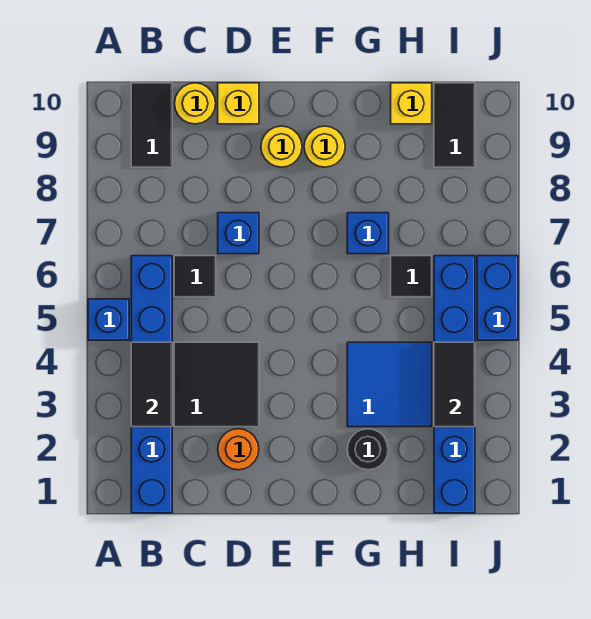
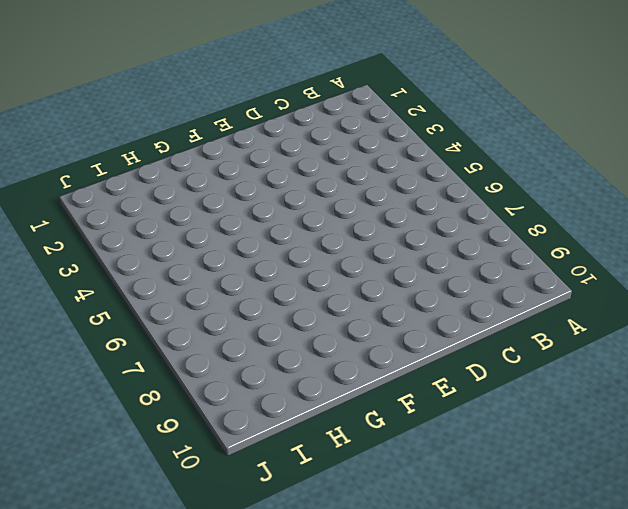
none -> blue 1x1 brick [88,299,129,340]
none -> blue 1x6 brick [131,256,172,513]
none -> black 1x2 tile [131,83,172,167]

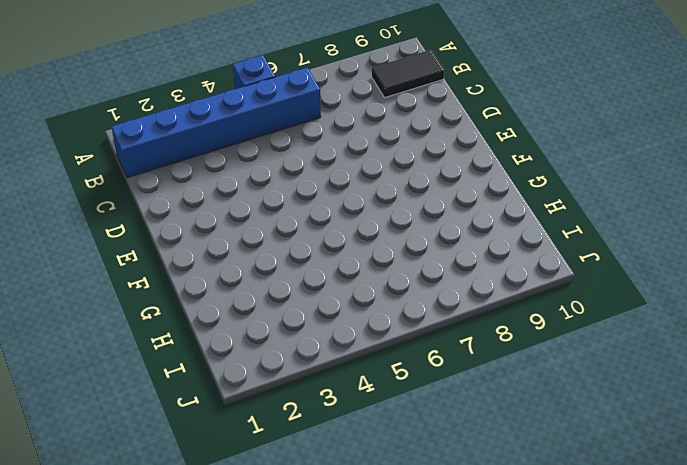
none -> black 2x2 tile [174,342,259,427]
none -> black 1x1 tile [174,256,216,297]
none -> yellow 1x1 round brick [175,83,216,124]

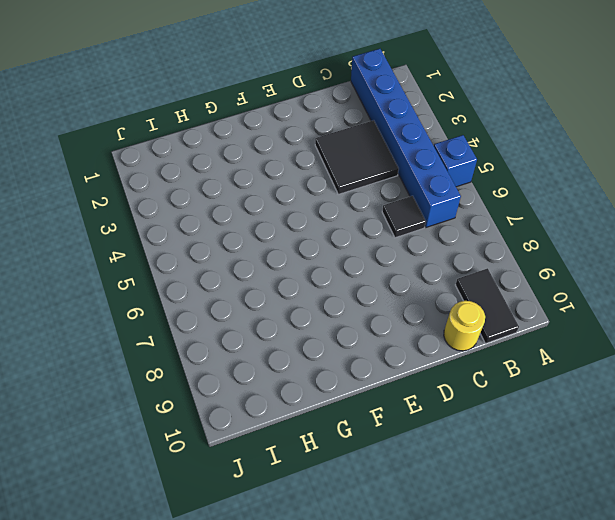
none -> orange 1x1 round brick [218,429,259,470]
none -> blue 1x1 brick [218,213,259,254]
none -> yellow 1x1 brick [218,83,259,124]

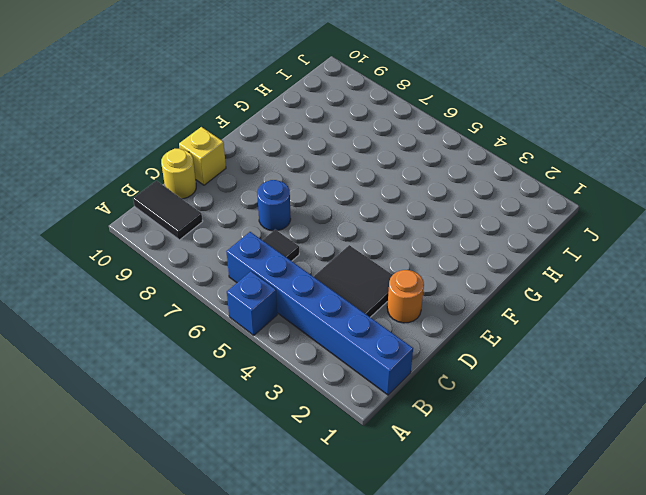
blue 1x1 round brick [257,180,291,231] -> blue 1x1 brick [218,213,259,254]
none -> yellow 1x1 round brick [261,126,302,167]
none -> yellow 1x1 round brick [304,126,345,167]
none -> black 1x1 round brick [347,429,389,470]

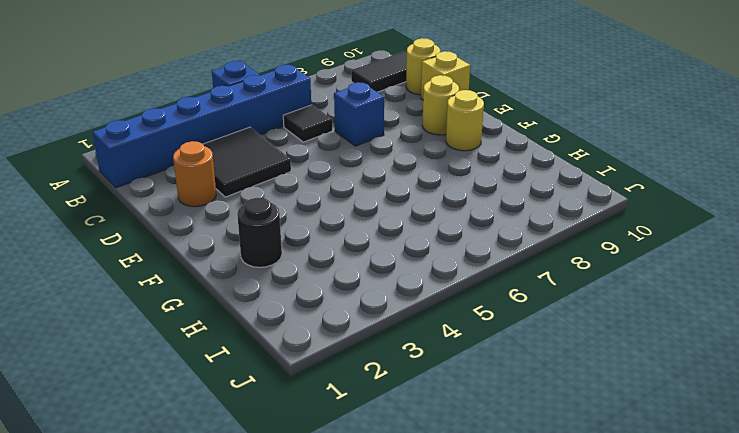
none -> blue 2x2 tile [347,342,432,427]
none -> blue 1x1 brick [347,213,389,254]
none -> black 1x1 tile [391,256,432,297]

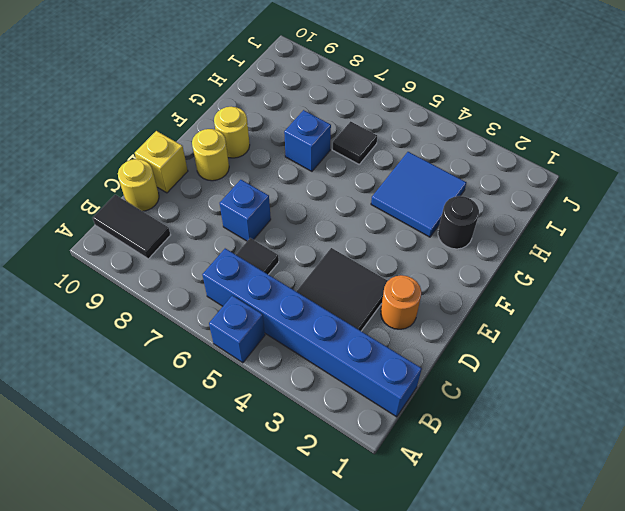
none -> yellow 1x1 brick [391,83,432,124]
none -> blue 1x6 brick [434,256,475,513]
none -> black 1x2 tile [434,83,475,167]

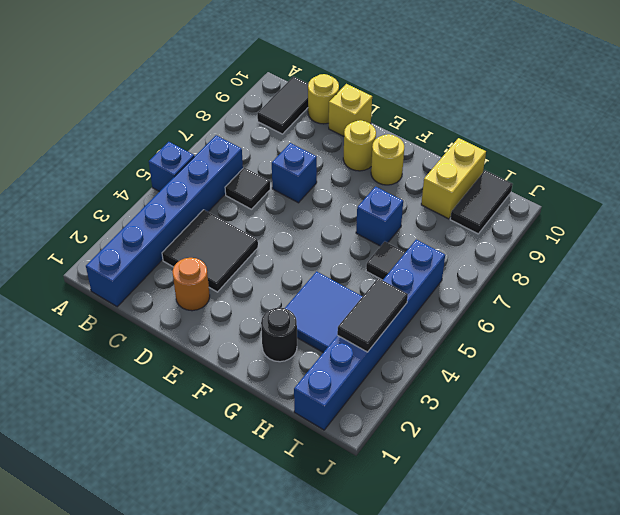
yellow 1x2 brick [421,138,486,219] -> yellow 1x1 brick [391,83,432,124]
none -> blue 1x2 brick [477,256,518,340]
none -> black 1x2 tile [131,342,172,427]

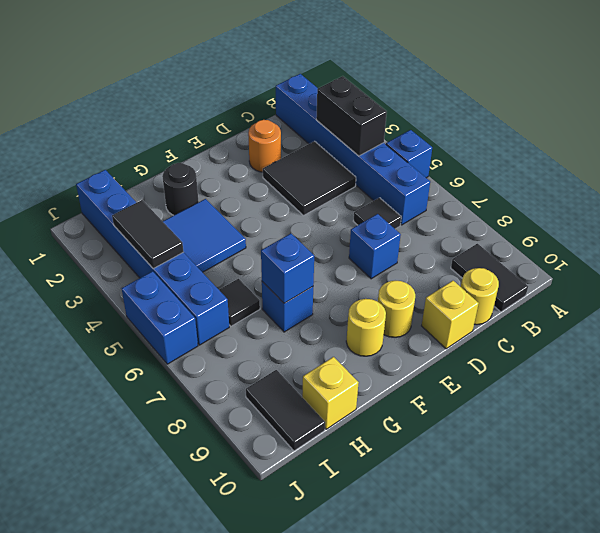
black 1x2 brick [316,76,387,156] -> black 1x2 tile [131,342,172,427]
blue 1x1 brick [261,233,314,303] -> none

